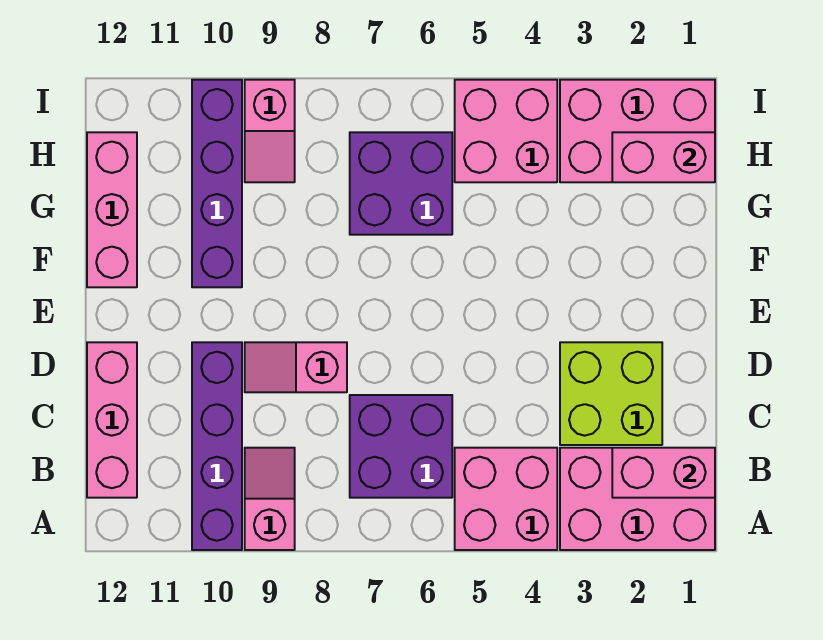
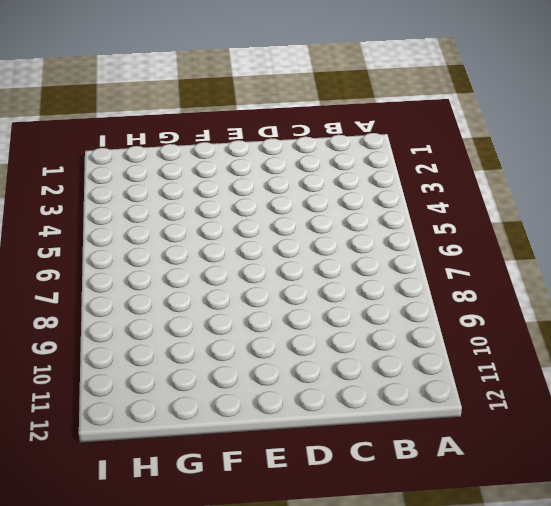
none -> pink 2x3 brick [560,448,715,550]
none -> pink 2x2 brick [455,448,557,550]
none -> pink 1x2 slope [245,448,295,550]

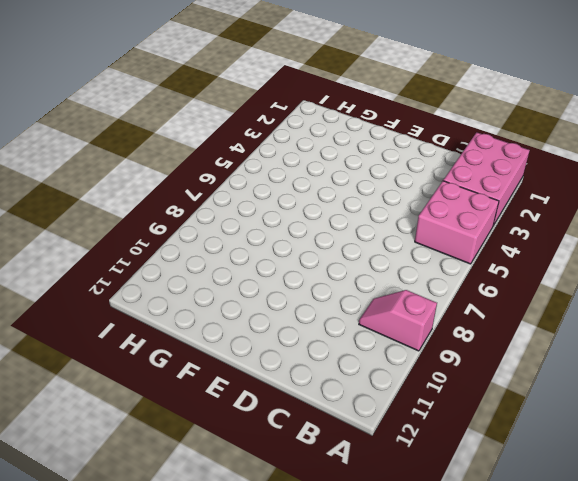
none -> purple 1x4 brick [192,342,242,550]
none -> purple 2x2 brick [350,395,452,498]
none -> pink 1x3 brick [87,342,137,498]

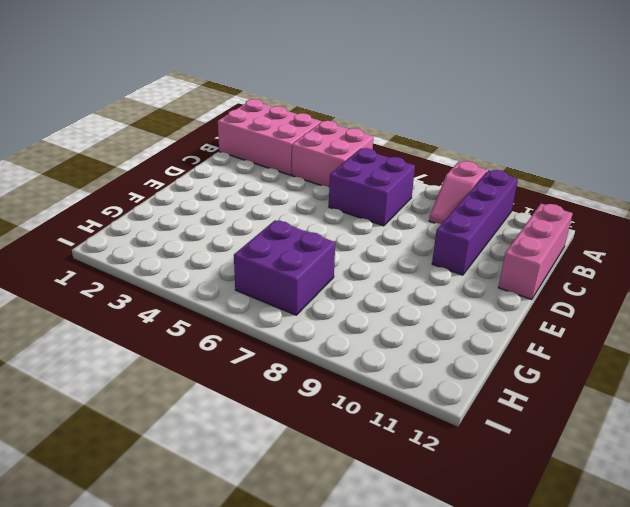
none -> lime 2x2 brick [560,342,662,445]
none -> pink 1x2 slope [245,342,347,392]
none -> purple 1x4 brick [192,80,242,287]

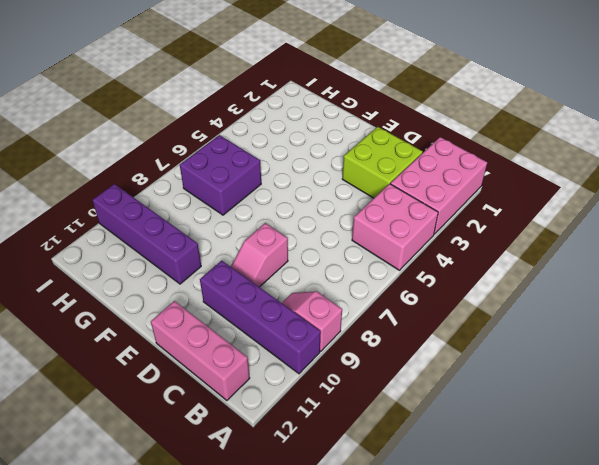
none -> purple 2x2 brick [350,395,452,498]
none -> pink 1x3 brick [87,132,137,287]
none -> pink 2x3 brick [560,80,715,182]

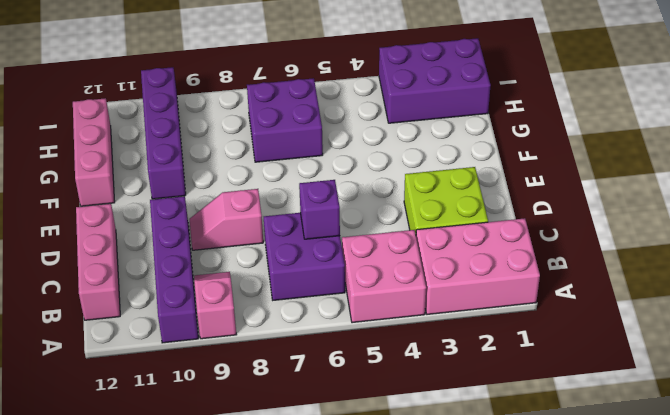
purple 1x1 brick [299,180,340,239] -> none
purple 2x3 brick [379,38,491,123] -> pink 2x3 brick [560,80,715,182]
none -> pink 2x2 brick [455,80,557,182]
none -> pink 1x2 slope [245,80,295,182]
none -> pink 1x2 brick [612,448,715,498]

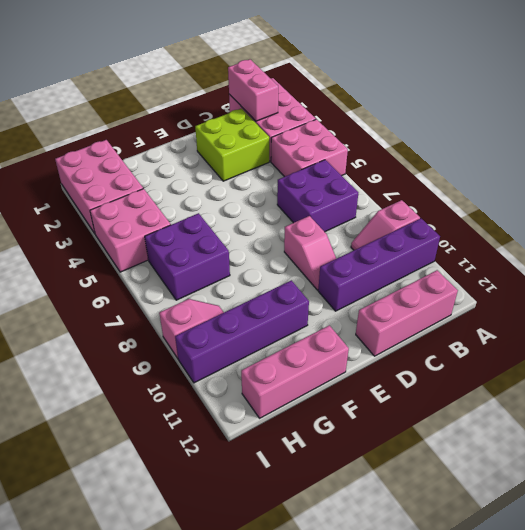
none -> pink 1x2 brick [612,132,715,182]

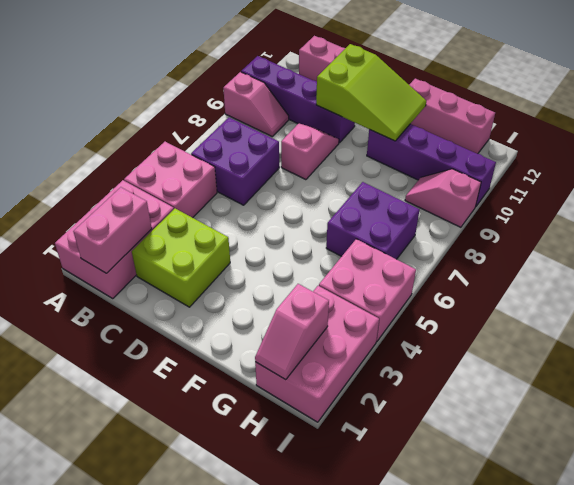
lime 2x3 slope [316,44,426,141] -> none
pink 1x2 slope [255,284,329,380] -> pink 1x2 brick [612,132,715,182]

